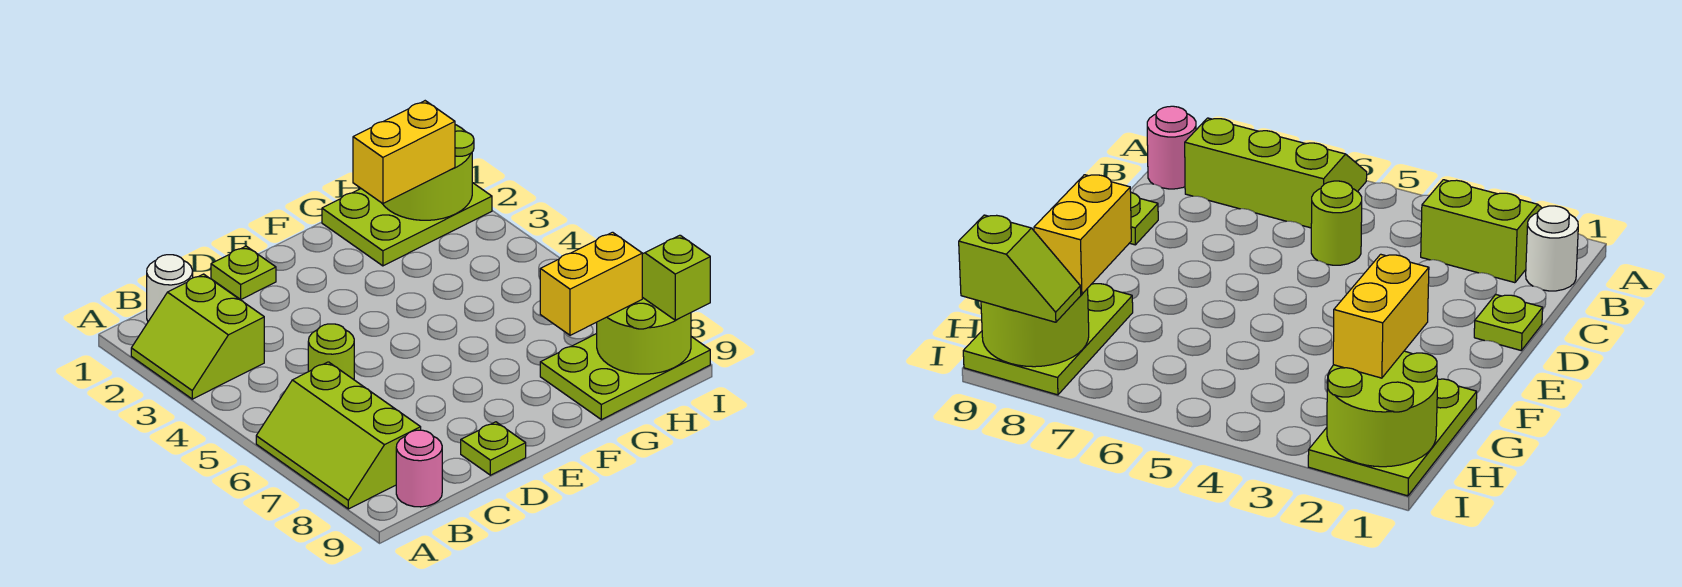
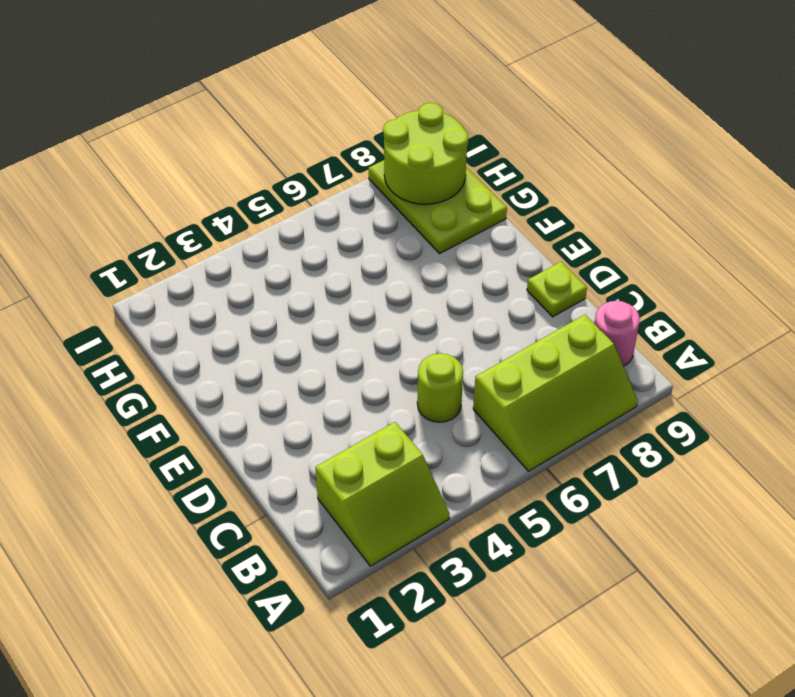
none -> white 1x1 round brick [147,255,193,321]
none -> lime 1x1 plate [211,246,276,300]
none -> lime 2x3 plate [322,183,492,266]

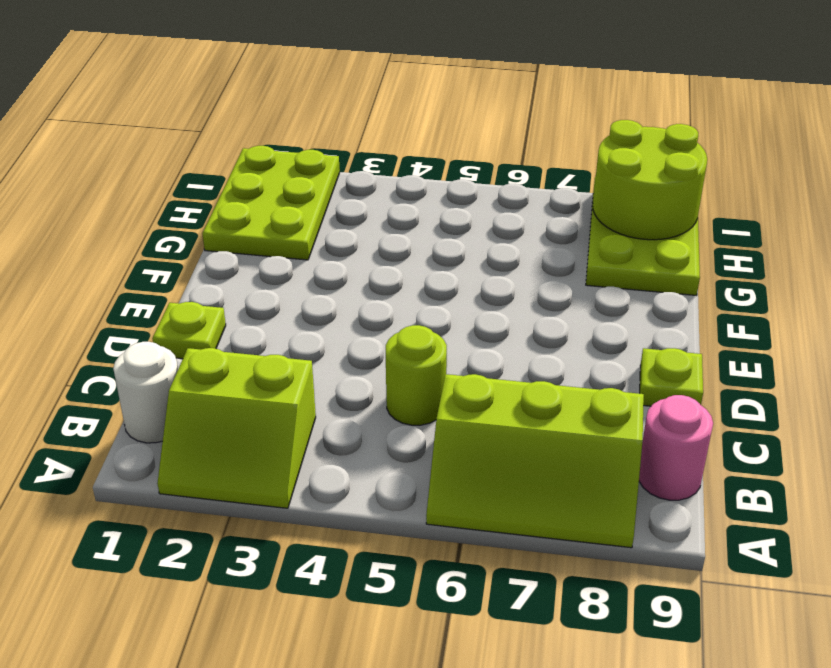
none -> lime 2x2 round brick [383,125,474,220]
none -> yellow 1x2 brick [353,101,455,204]
none -> yellow 1x2 brick [540,232,642,335]

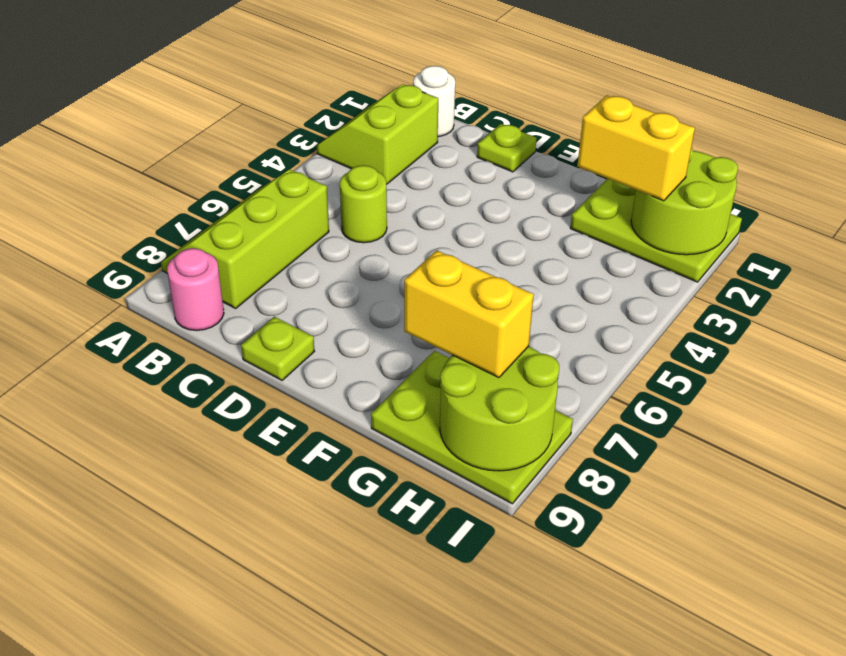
none -> lime 1x2 slope [642,235,710,320]

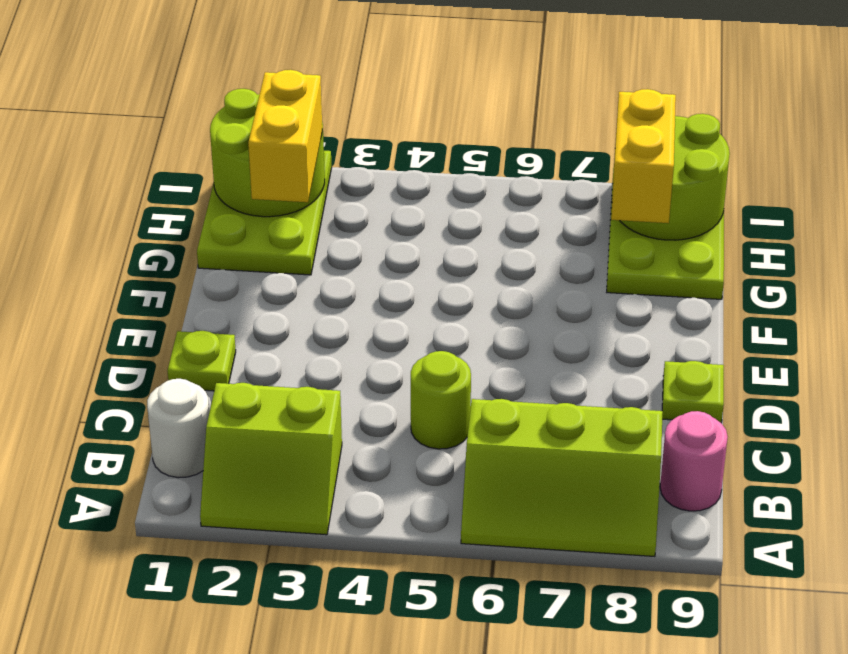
none -> lime 1x2 slope [642,235,710,320]

